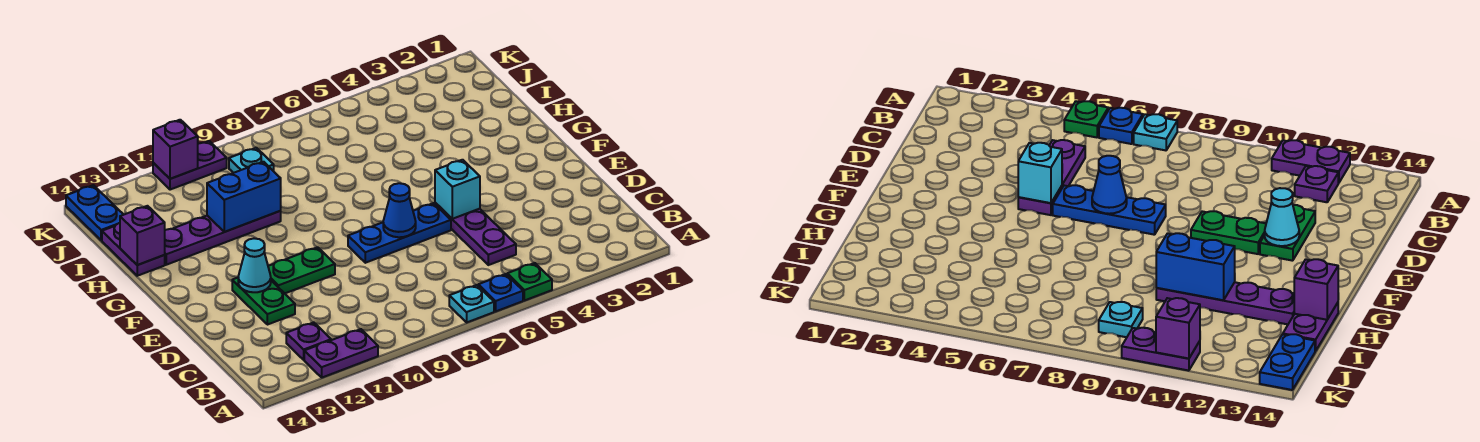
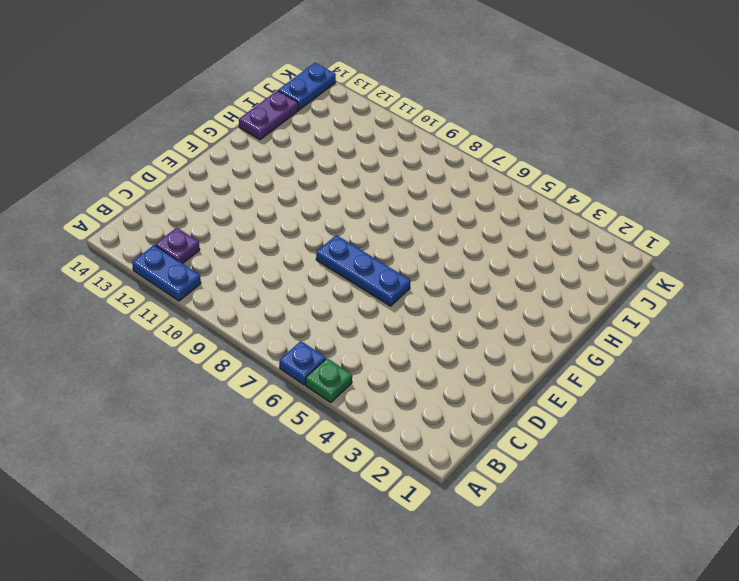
blue 1x2 plate [132,245,201,301] -> purple 1x2 plate [304,329,378,377]
none -> cyan 1x1 plate [449,285,494,322]
none -> purple 1x3 plate [435,203,516,265]
none -> green 1x2 plate [232,278,295,325]

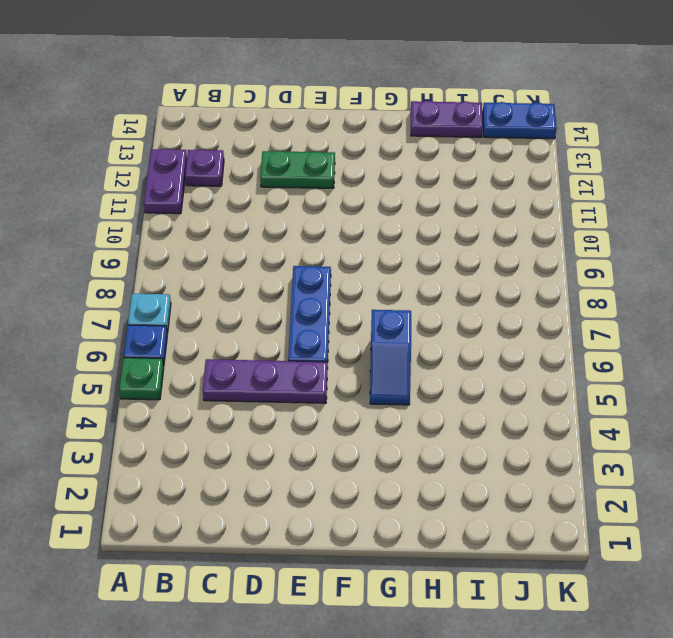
blue 1x2 slope [370,310,411,405] -> none
none -> green 1x2 plate [268,247,335,293]
none -> purple 1x4 plate [165,211,281,265]
none -> cyan 1x1 plate [229,148,274,173]

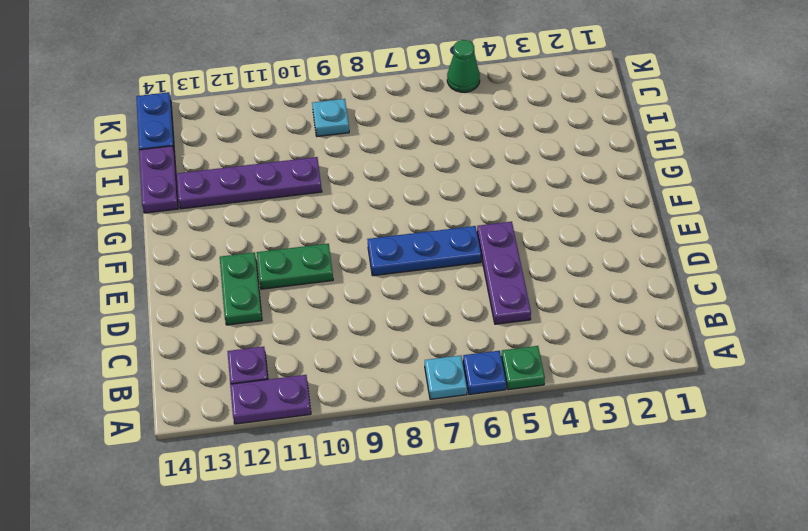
green 1x1 cone [447,40,480,92] -> none
none -> purple 1x2 plate [153,141,227,190]
none -> cyan 1x1 brick [435,160,480,219]
none -> blue 1x1 cone [383,183,416,237]

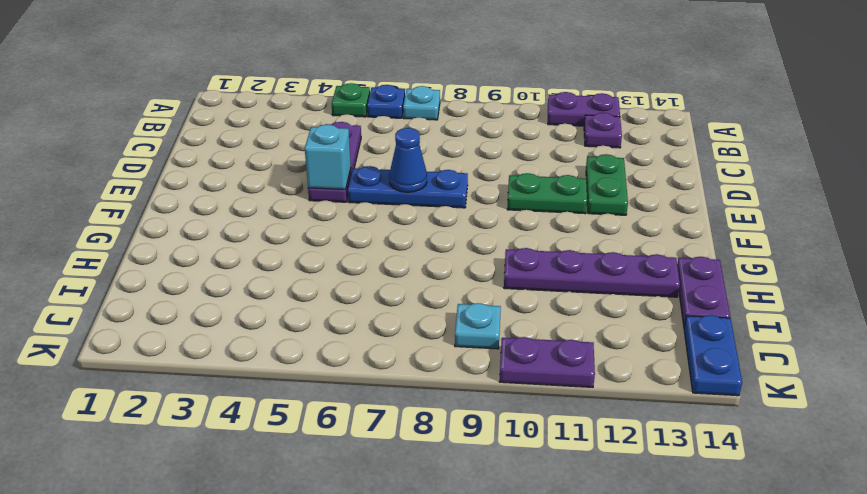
none -> cyan 1x1 cone [238,238,271,292]
none -> blue 1x2 brick [207,162,281,232]
none -> purple 1x1 brick [120,206,165,265]

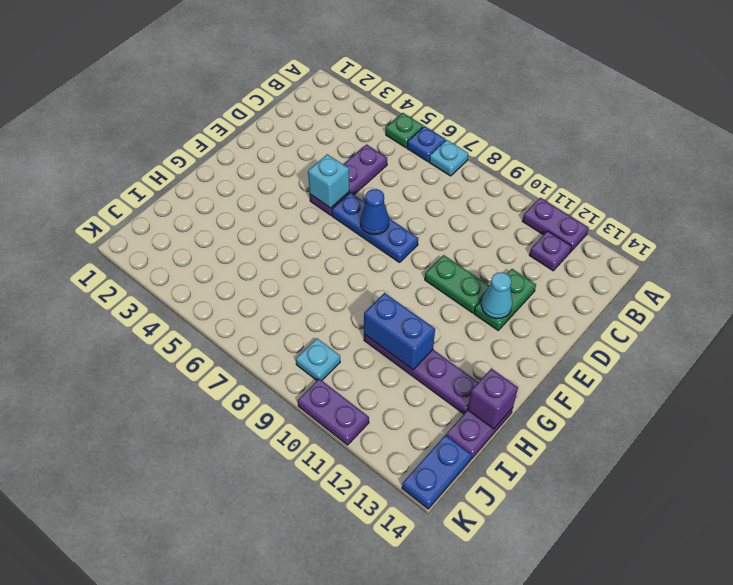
none -> purple 1x1 brick [153,120,198,179]

